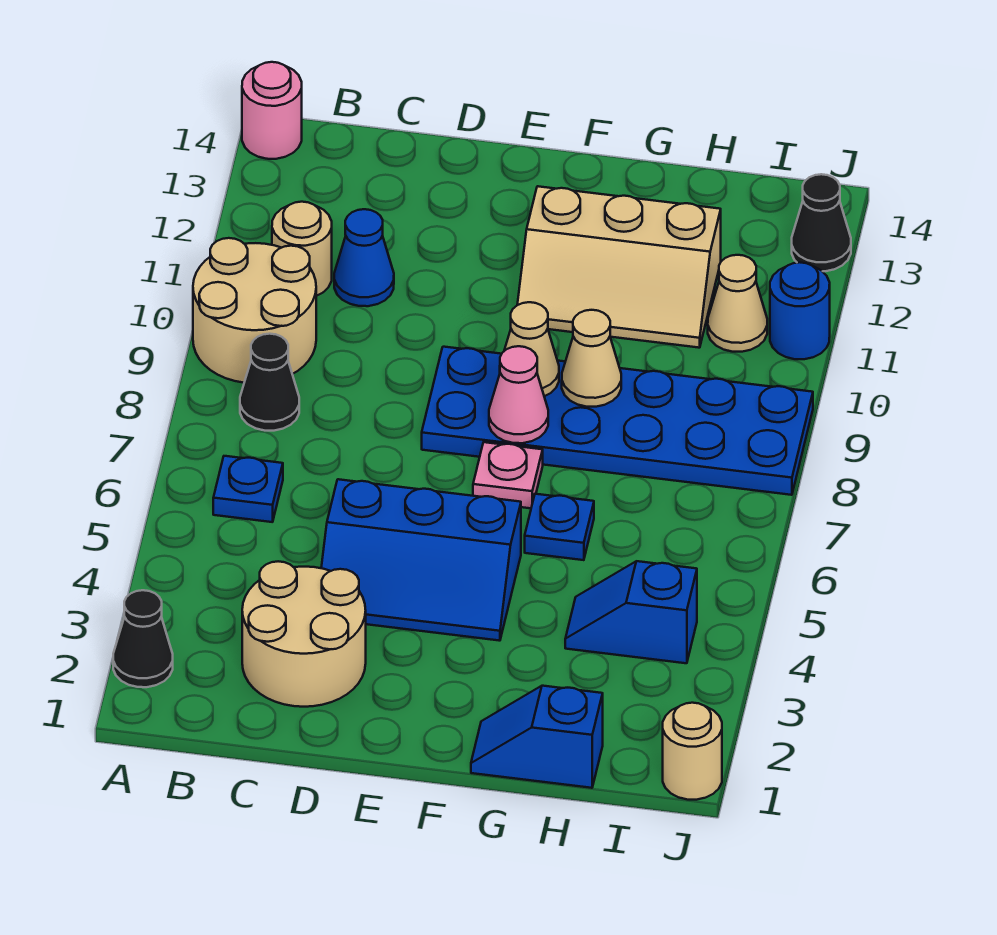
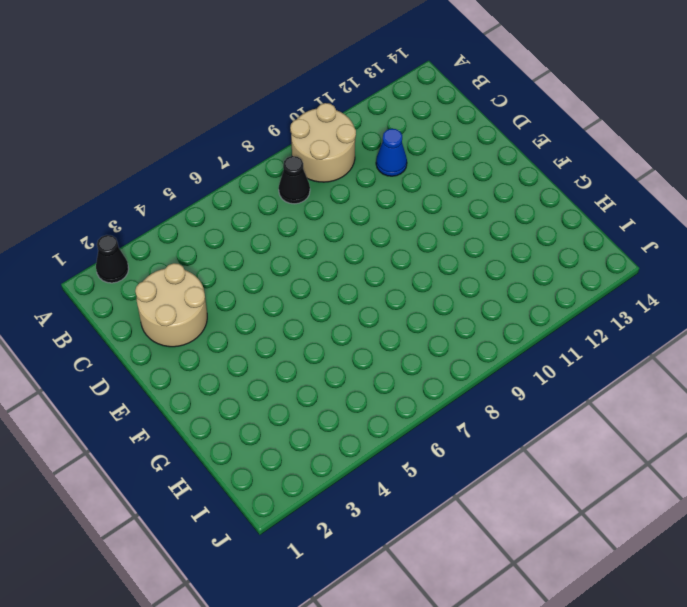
none -> pink 1x1 round brick [242,62,302,159]
none -> blue 1x1 plate [213,456,283,522]
none -> tan 1x1 round brick [272,202,332,296]

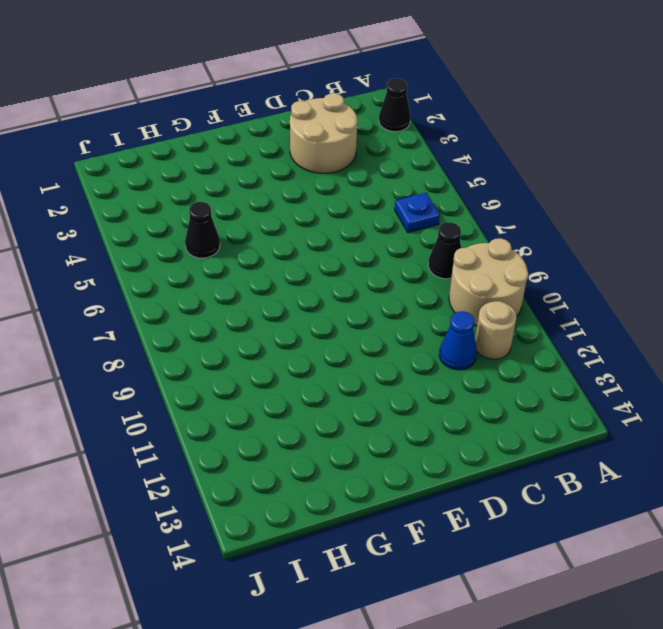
black 1x1 cone [185,202,220,258] -> black 1x1 cone moved to [792,174,851,271]
none -> pink 1x1 round brick [242,62,302,159]
none -> blue 2x3 slope [321,479,521,641]
none -> blue 2x6 plate [422,347,813,495]

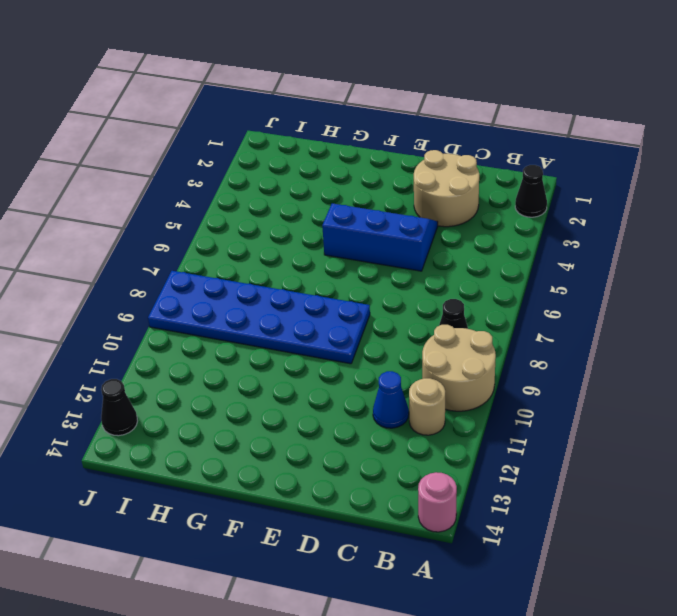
none -> blue 1x1 plate [213,456,283,522]
none -> pink 1x1 plate [473,442,543,508]
none -> tan 2x3 slope [517,186,721,348]

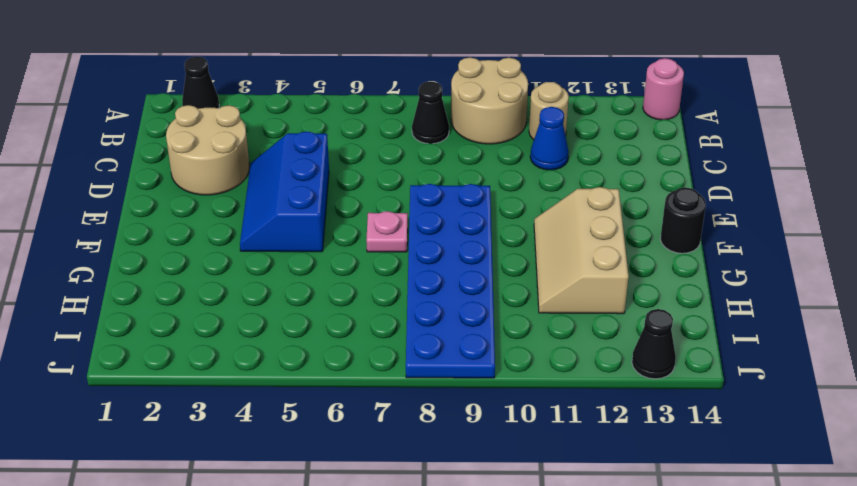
black 1x1 round brick [660,187,706,253] -> none
none -> blue 1x1 plate [213,456,283,522]
none -> blue 1x2 slope [471,686,603,788]
none -> blue 1x1 plate [525,494,594,560]

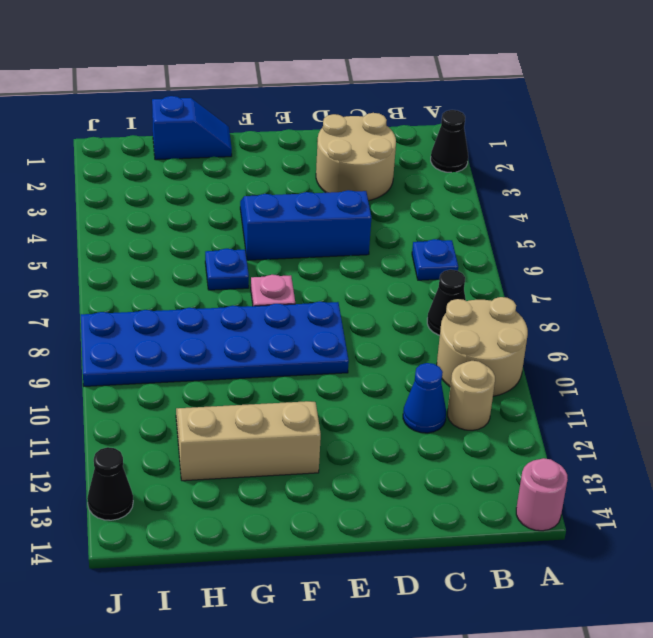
none -> blue 1x2 slope [565,561,697,663]
none -> tan 1x1 cone [708,255,767,352]
none -> tan 1x1 round brick [663,703,722,800]

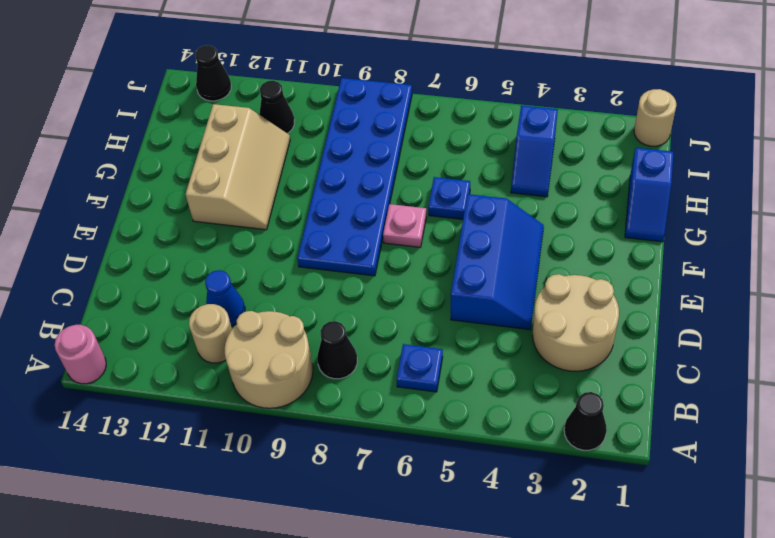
black 1x1 cone [259,81,295,133] -> tan 1x1 cone [708,255,767,352]
none -> blue 1x1 round brick [770,262,830,359]
none -> pink 1x1 cone [489,346,548,443]
none -> tan 1x1 cone [504,302,559,396]

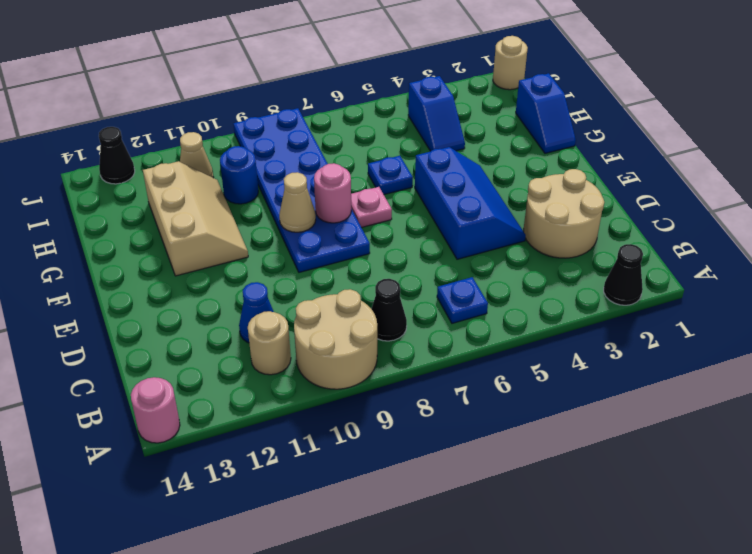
pink 1x1 round brick [314,163,351,223] -> pink 1x1 cone [489,346,548,443]
blue 1x1 round brick [220,146,258,204] -> blue 1x1 round brick moved to [770,262,830,359]
none -> tan 1x1 cone [562,310,621,407]

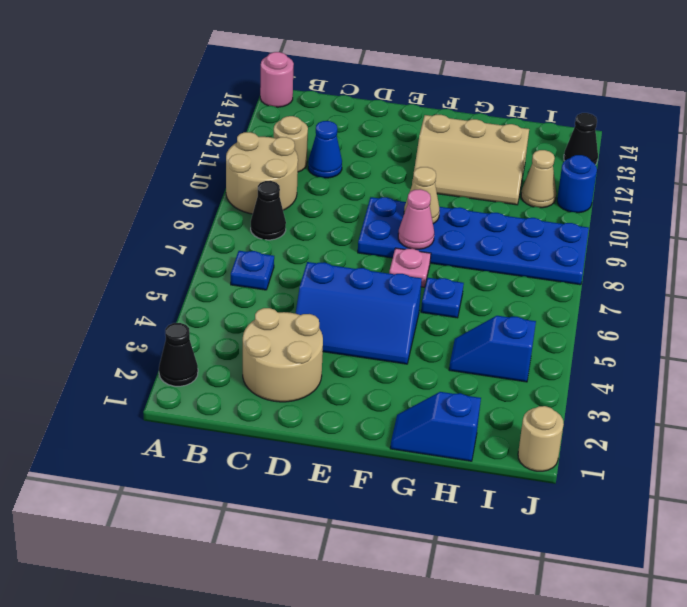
none -> tan 1x1 cone [562,310,621,407]

